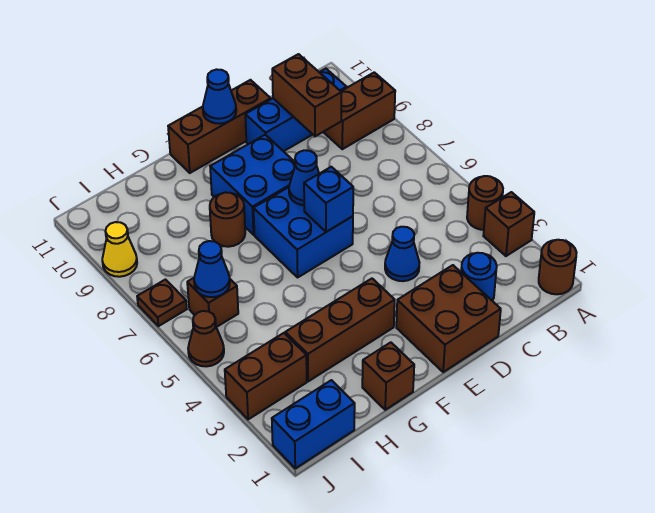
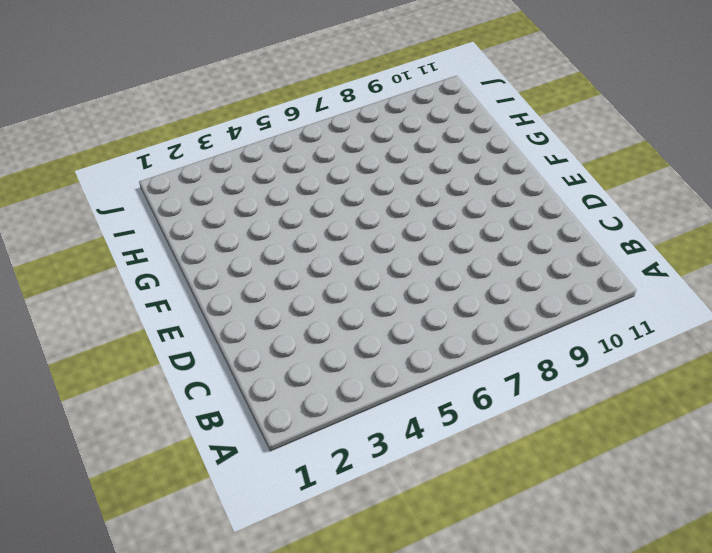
none -> brown 1x1 round brick [539,240,577,294]
none -> brown 1x1 brick [483,192,534,256]
none -> brown 1x1 round brick [467,176,503,230]

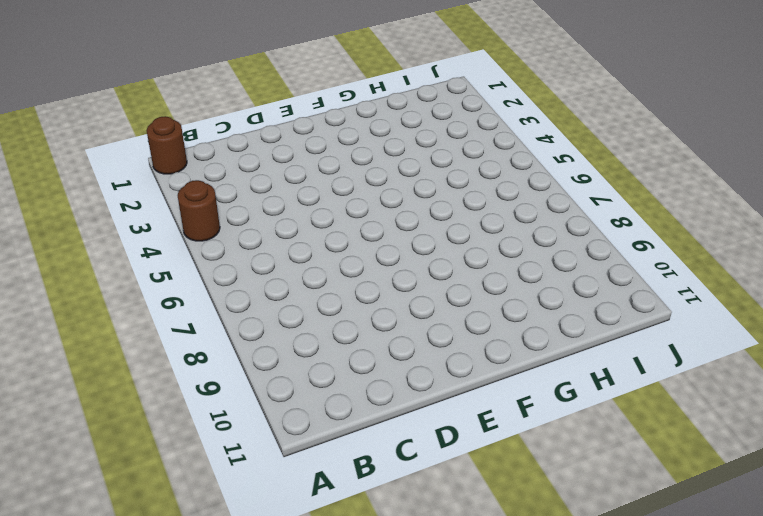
none -> brown 1x1 brick [483,192,534,256]
none -> brown 1x2 brick [324,72,395,149]
none -> blue 1x3 brick [245,69,347,151]

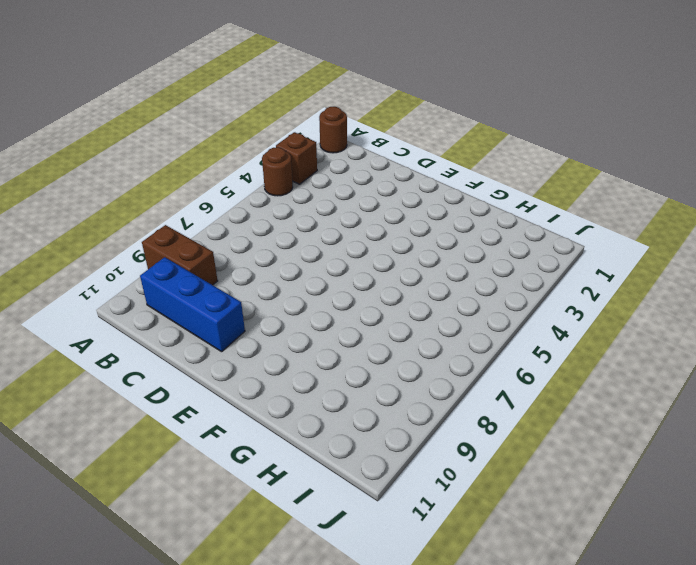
none -> blue 1x1 round brick [461,253,497,301]
none -> brown 2x2 brick [396,265,501,372]
none -> blue 1x1 cone [385,227,419,281]

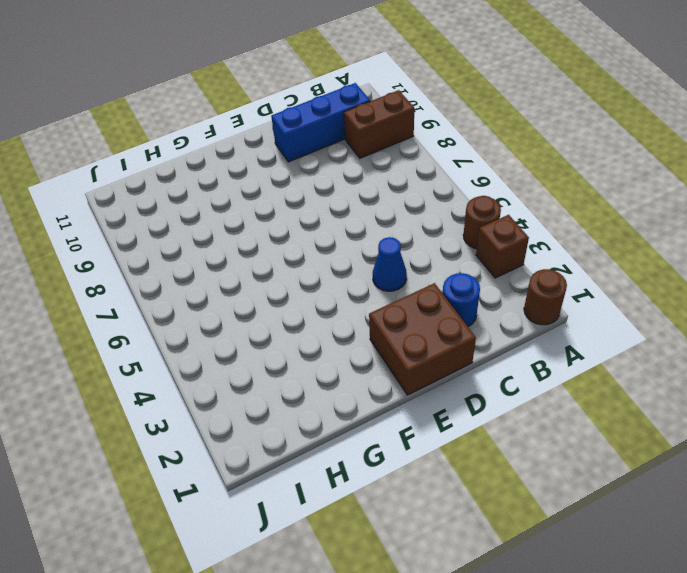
none -> brown 1x3 brick [168,80,271,173]
none -> blue 2x2 brick [254,187,353,277]
none -> blue 2x2 brick [210,135,295,235]

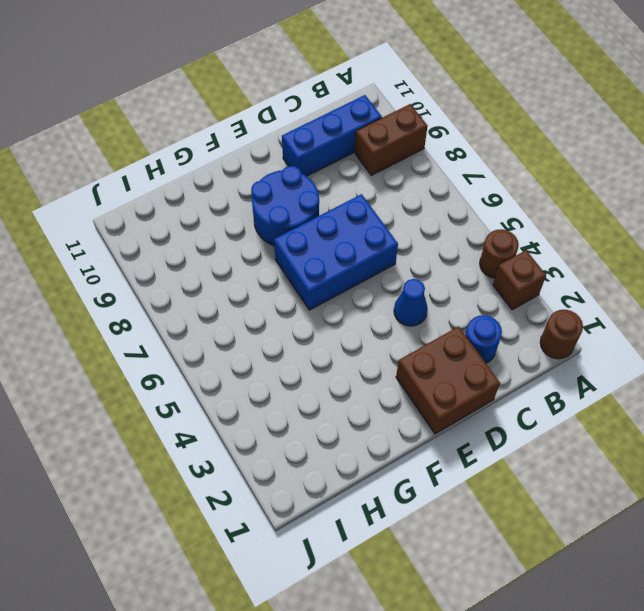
blue 2x3 brick [274,194,398,310] -> blue 2x2 brick [254,187,353,277]
blue 2x2 round brick [251,166,319,246] -> blue 2x2 brick [210,135,295,235]
none -> brown 1x3 brick [168,80,271,173]
none -> brown 1x3 brick [285,279,395,381]
none -> brown 1x1 brick [362,342,414,410]

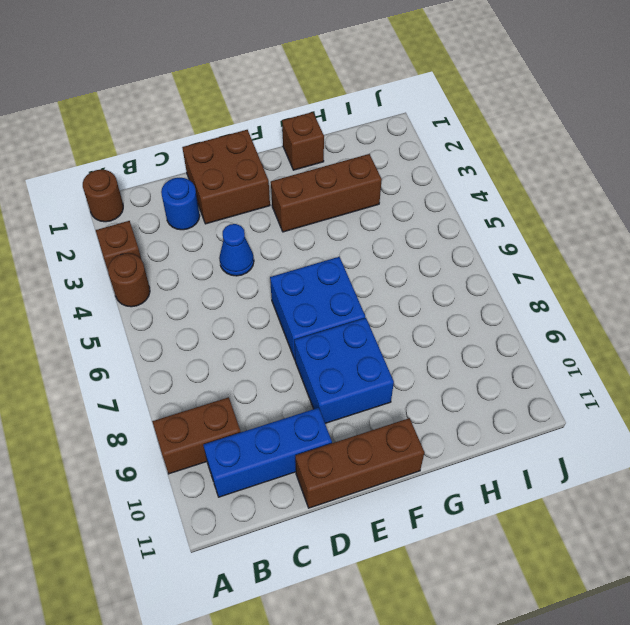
none -> brown 1x1 round brick [210,192,245,247]
none -> blue 1x2 brick [272,380,355,468]
none -> brown 1x2 brick [225,333,307,419]

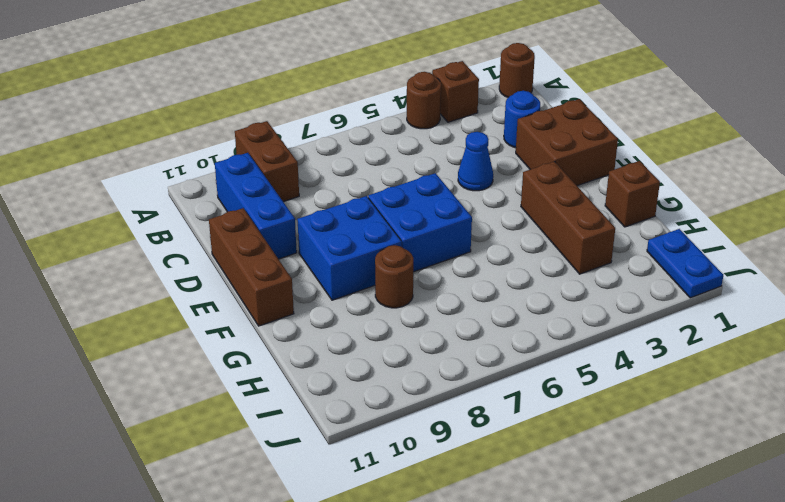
blue 1x2 plate [647,229,723,298] -> blue 1x2 brick [272,380,355,468]
none -> brown 1x2 brick [225,333,307,419]
none -> brown 1x1 brick [187,278,238,327]
none -> brown 1x1 cone [188,311,224,367]

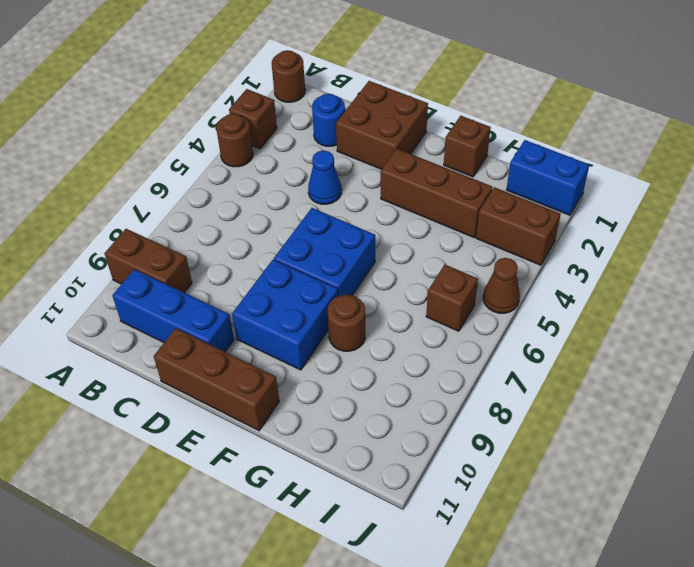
none -> brown 1x1 plate [137,280,187,326]
none -> yellow 1x1 cone [102,222,137,277]
none -> brown 1x2 brick [272,54,341,136]

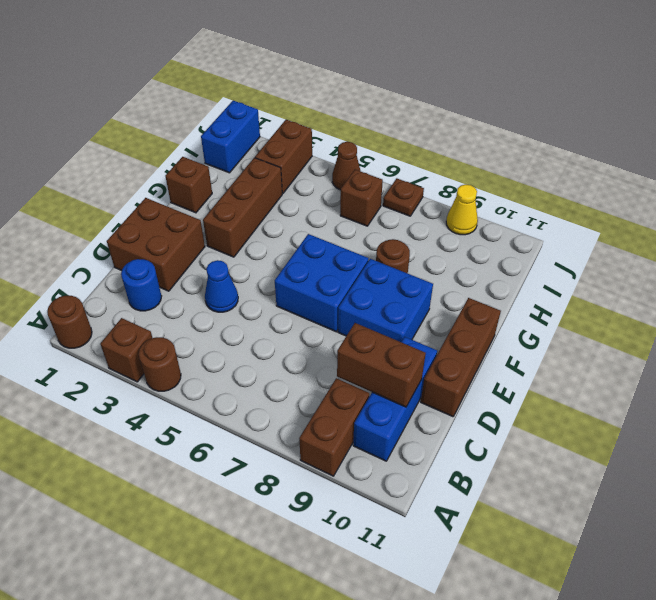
none -> blue 1x1 brick [304,167,353,232]
none -> blue 1x1 cone [289,150,319,205]
none -> blue 1x1 cone [203,69,236,124]

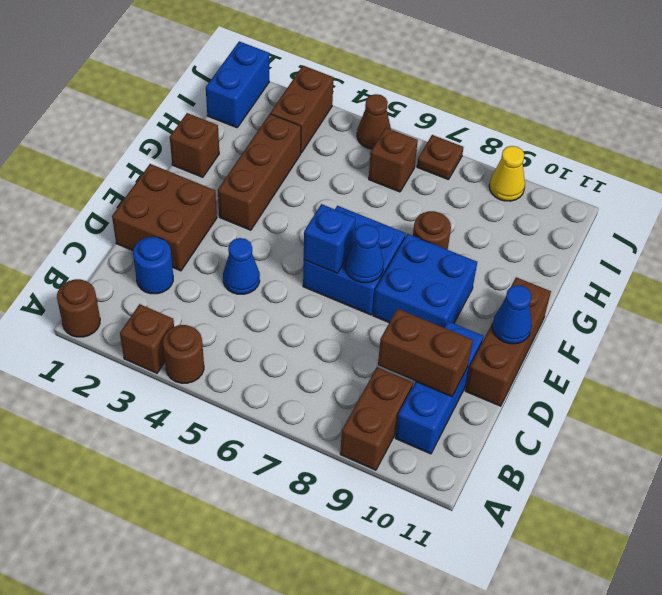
none -> blue 1x1 cone [194,241,230,297]

